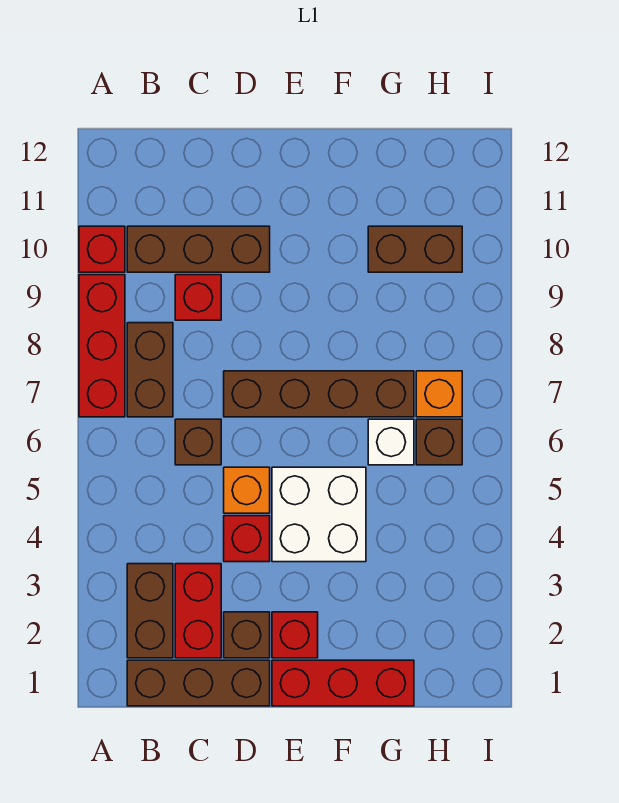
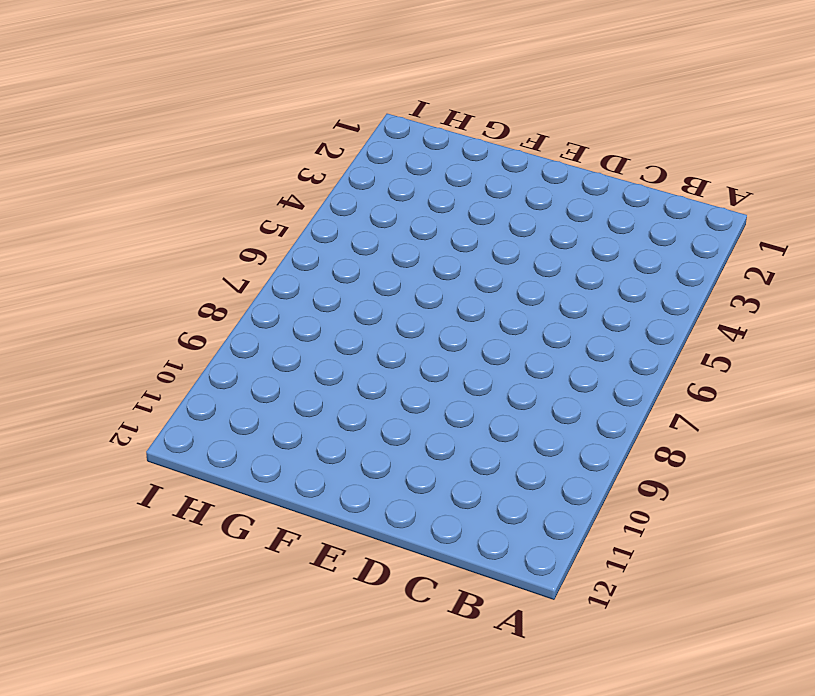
none -> red 1x3 brick [79,275,125,417]
none -> red 1x1 brick [79,226,125,272]
none -> brown 1x3 brick [127,660,270,706]

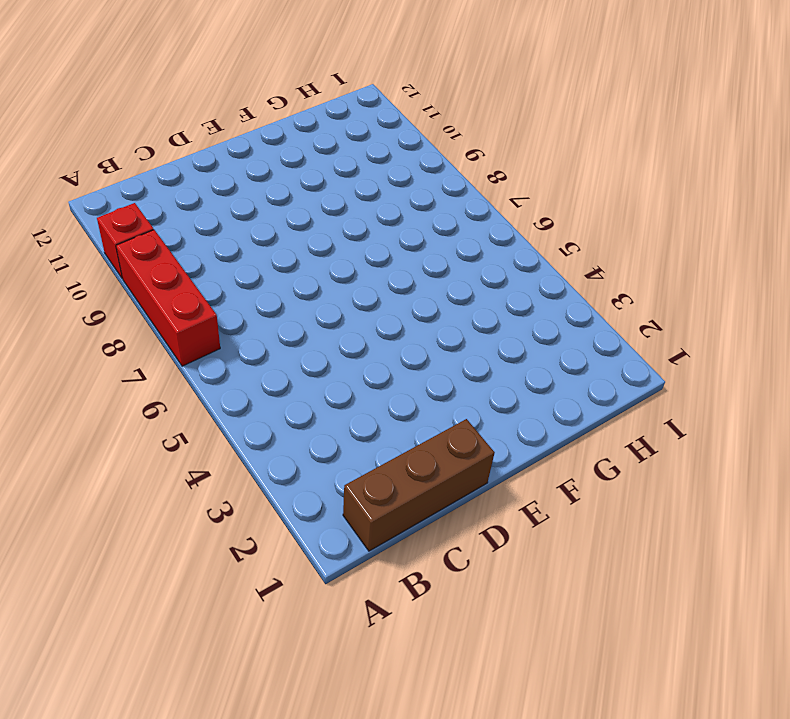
none -> brown 1x2 brick [127,564,173,658]
none -> brown 1x2 brick [127,323,173,417]
none -> brown 1x3 brick [127,226,270,272]

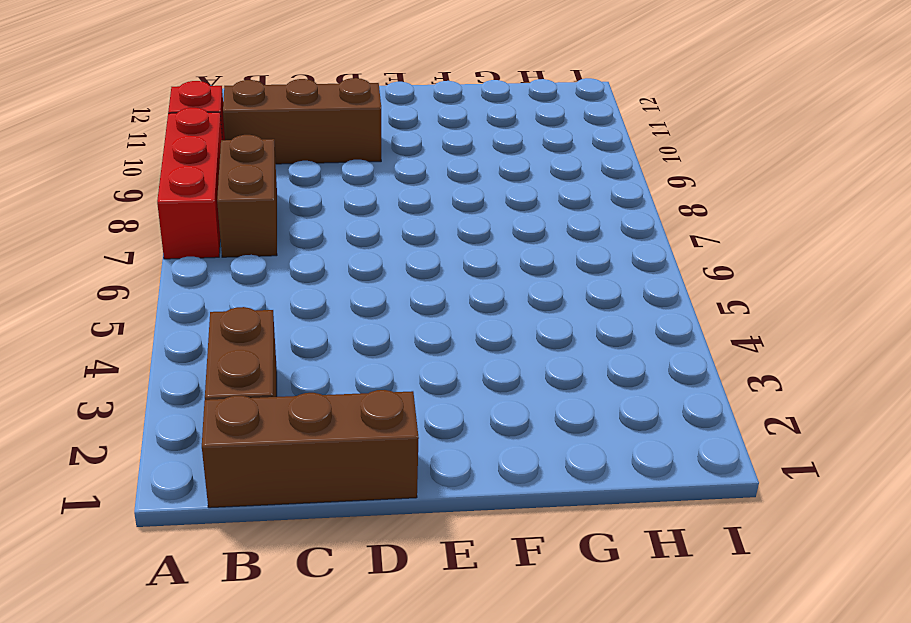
none -> red 1x2 brick [175,564,221,658]
none -> brown 1x1 brick [175,419,221,465]
none -> red 1x1 brick [175,275,221,320]

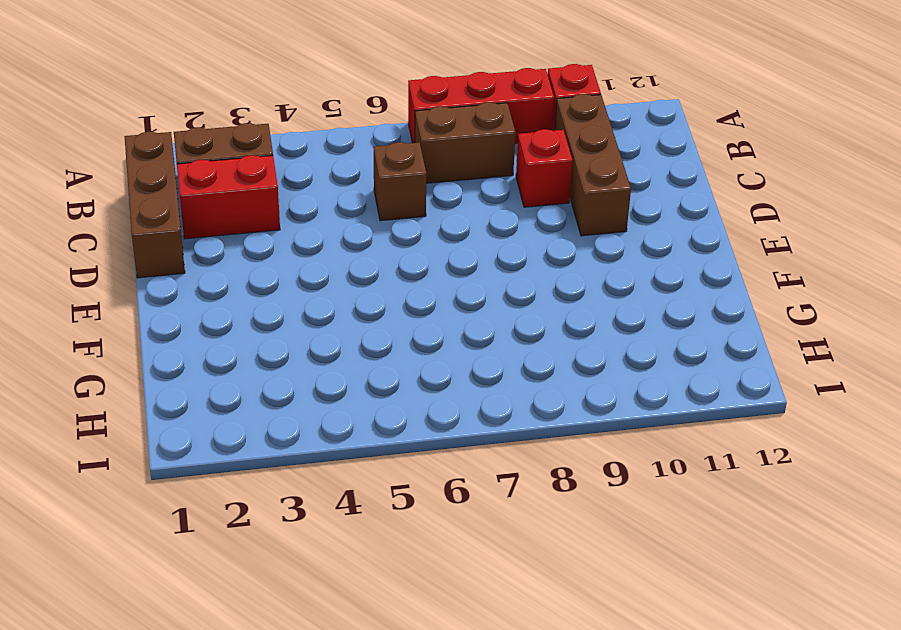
none -> brown 1x1 brick [224,612,270,658]
none -> red 1x1 brick [224,516,270,562]
none -> orange 1x1 brick [224,467,270,513]

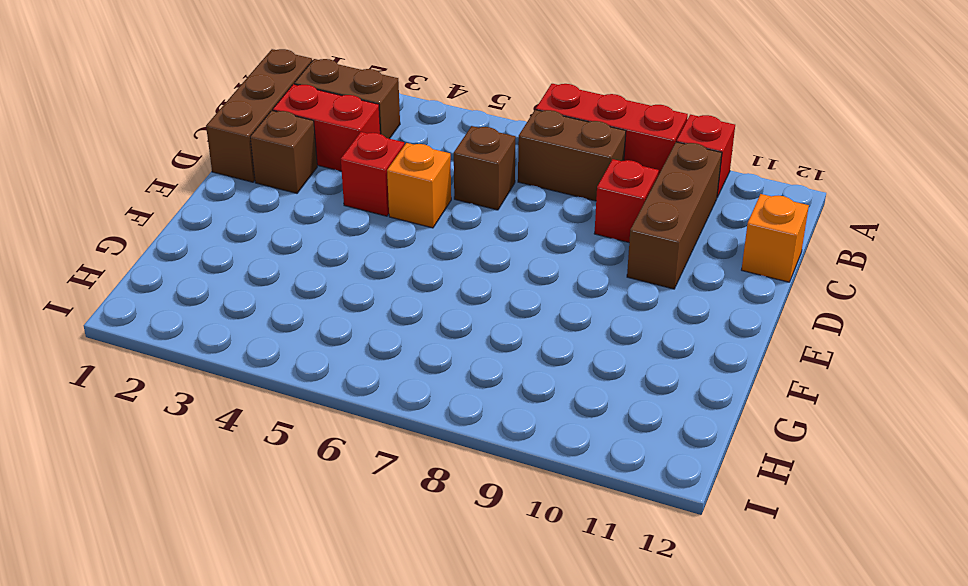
orange 1x1 brick [742,194,809,282] -> orange 1x1 brick moved to [416,371,462,417]
none -> brown 1x4 brick [224,371,414,417]
none -> red 1x3 brick [272,660,414,706]
none -> red 1x1 brick [272,612,318,658]

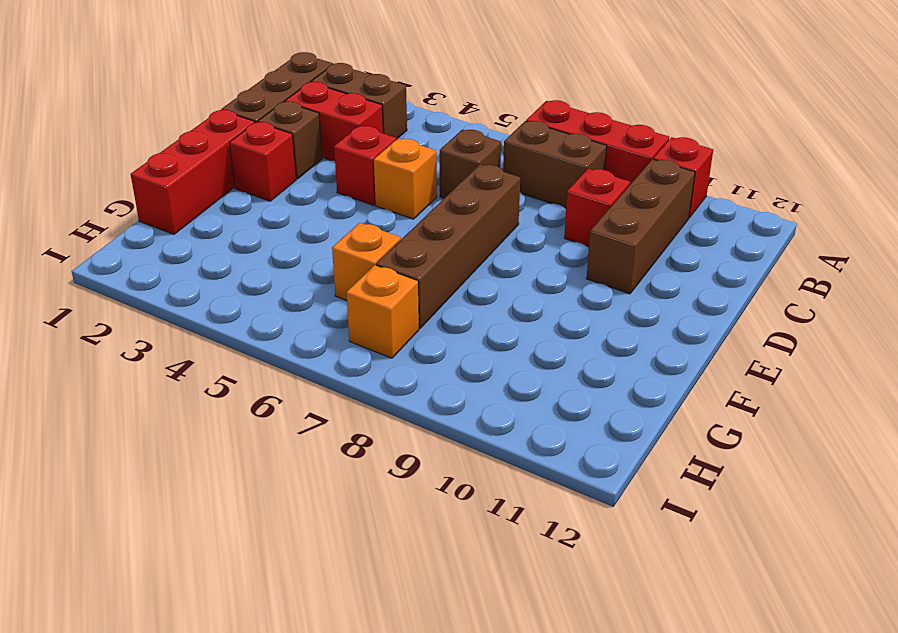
orange 1x1 brick [332,223,401,300] -> white 1x1 brick [368,419,414,465]
none -> white 2x2 brick [272,467,366,562]
none -> brown 1x2 brick [368,226,462,272]
none -> brown 1x1 brick [416,419,462,465]

